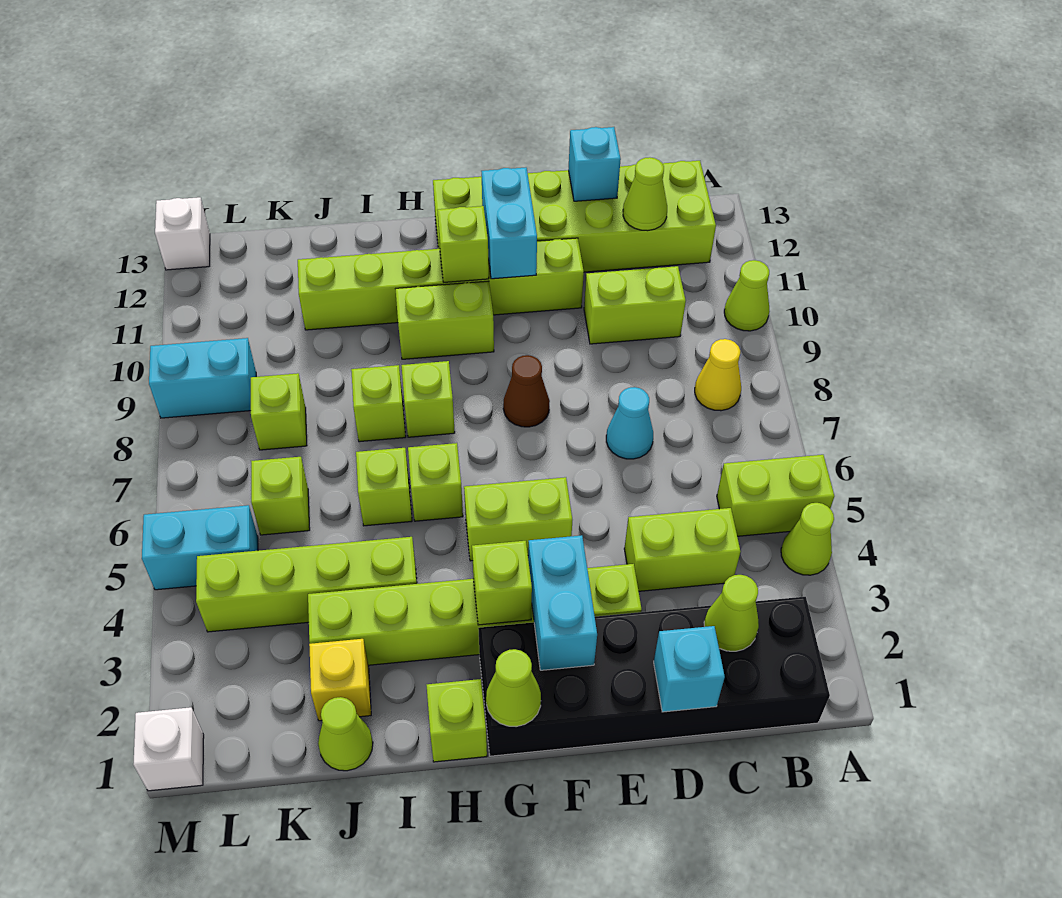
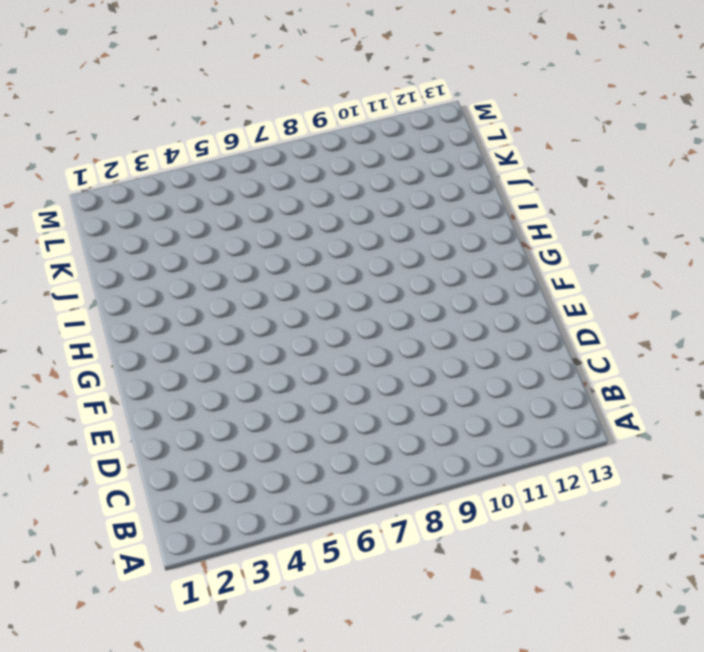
none -> lime 1x1 cone [781,503,834,575]
none -> lime 1x2 brick [717,455,834,536]
none -> lime 1x1 cone [724,260,770,331]
none -> black 2x6 brick [478,597,830,756]

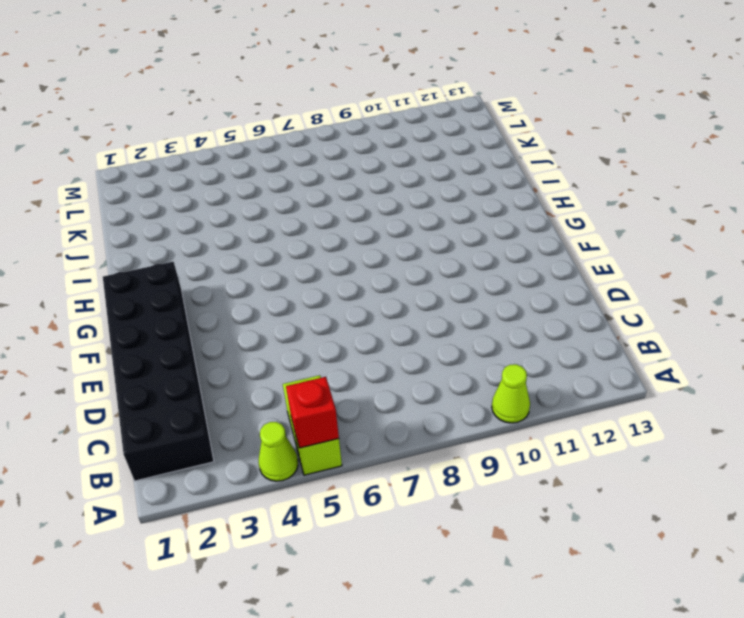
red 1x1 brick [286,377,339,448] -> none
none -> yellow 1x1 cone [695,339,741,411]
none -> lime 2x6 brick [433,161,716,272]
none -> lime 1x2 brick [624,508,741,591]
none -> lime 1x2 brick [584,266,686,344]

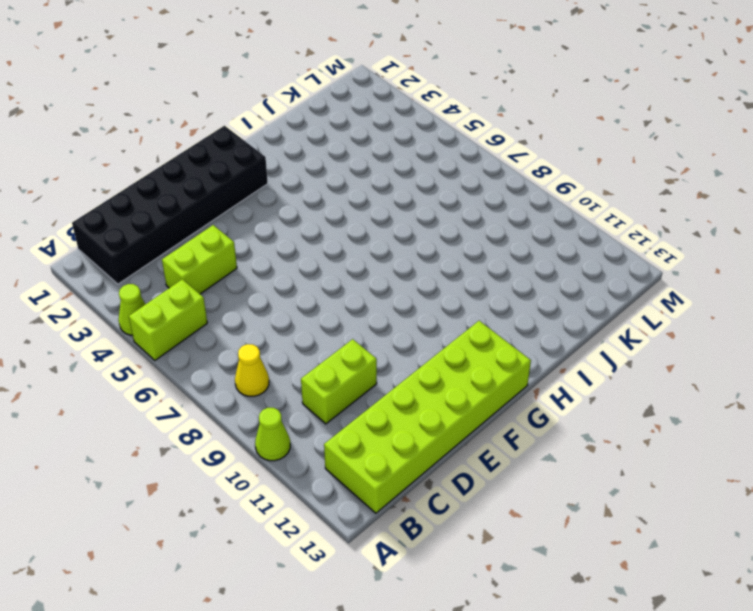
none -> cyan 1x1 cone [606,387,653,459]
none -> lime 1x6 brick [308,564,642,665]
none -> lime 1x6 brick [298,238,584,330]
none -> lime 1x2 brick [464,477,572,561]

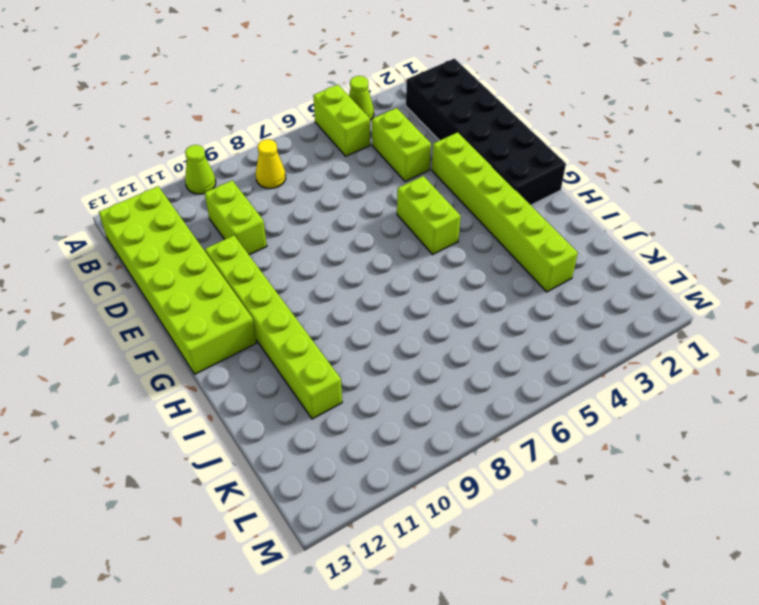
none -> cyan 1x1 cone [606,387,653,459]
none -> brown 1x1 cone [503,355,550,427]
none -> lime 1x2 brick [396,281,494,359]
none -> lime 1x1 brick [427,679,487,762]

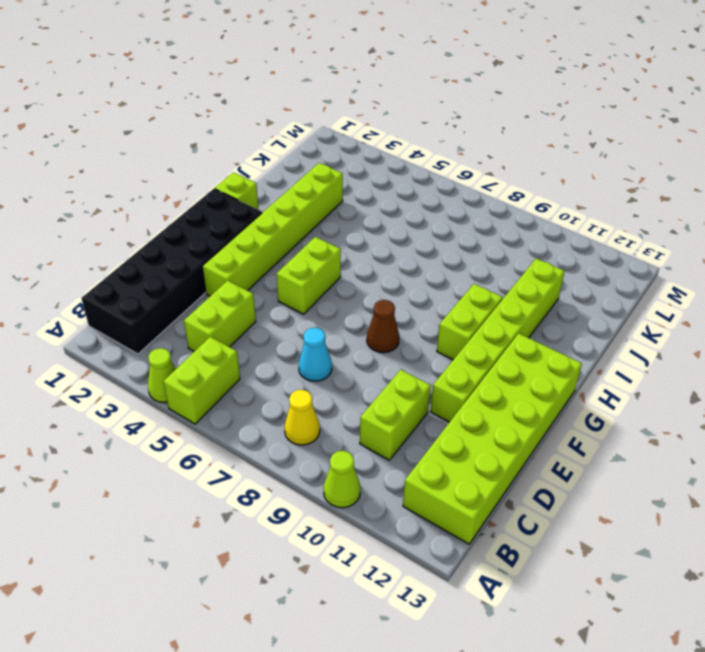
none -> lime 1x1 brick [408,443,463,521]
none -> lime 1x1 brick [401,361,455,437]
none -> lime 1x4 brick [196,537,417,632]
none -> lime 1x1 brick [356,448,412,526]

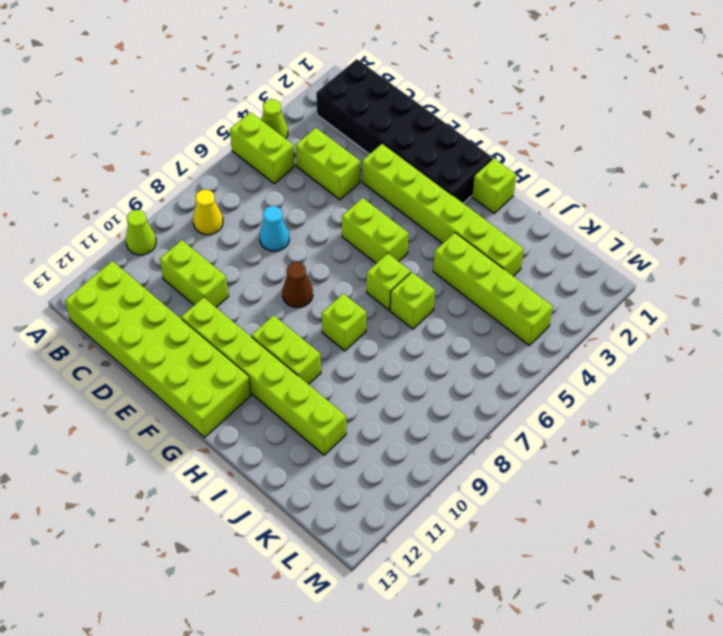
none -> lime 1x1 brick [351,365,406,442]
none -> lime 1x1 cone [318,697,373,771]
none -> yellow 1x1 brick [309,639,371,721]
none -> lime 1x1 brick [251,457,310,535]

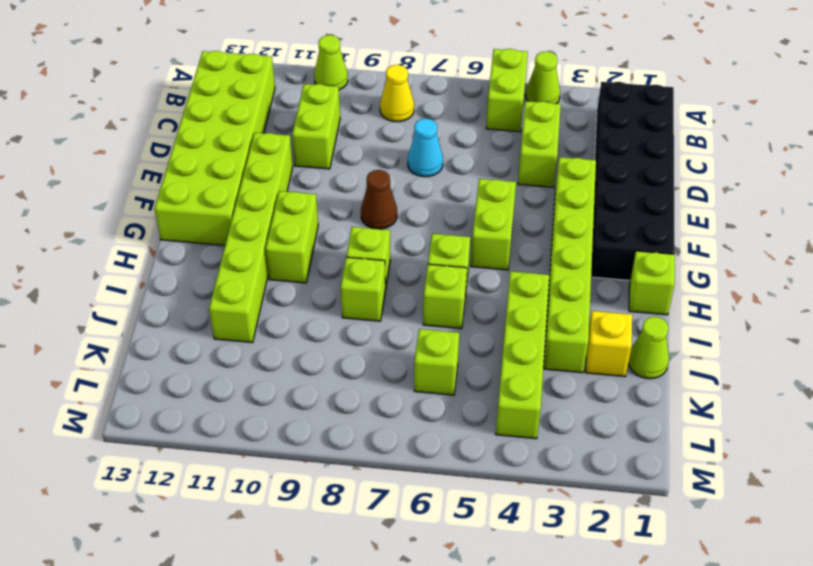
none -> lime 1x1 brick [251,373,307,450]
none -> cyan 1x2 brick [142,505,258,590]
none -> cyan 1x2 brick [149,338,256,418]
none -> white 1x1 brick [133,707,204,791]

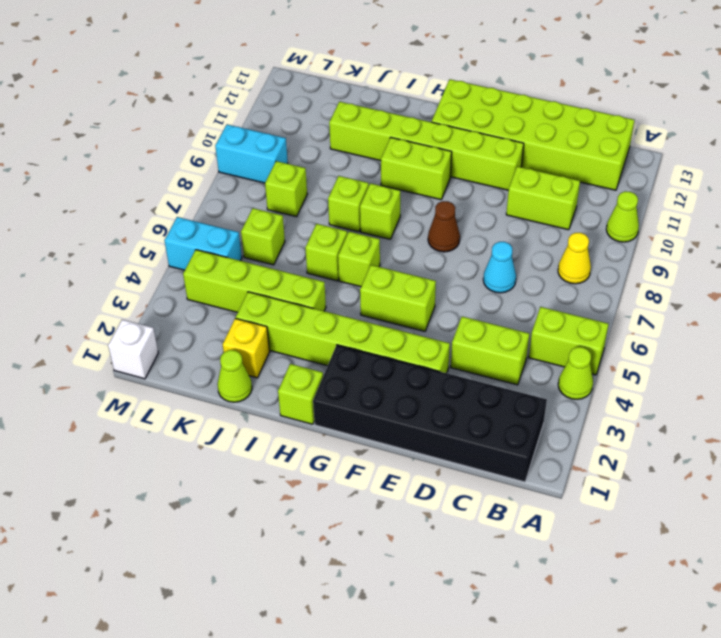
none -> white 1x1 brick [155,197,210,270]
none -> lime 1x1 cone [704,575,759,651]
none -> lime 1x1 cone [623,157,667,231]
none -> cyan 1x1 brick [654,626,725,712]

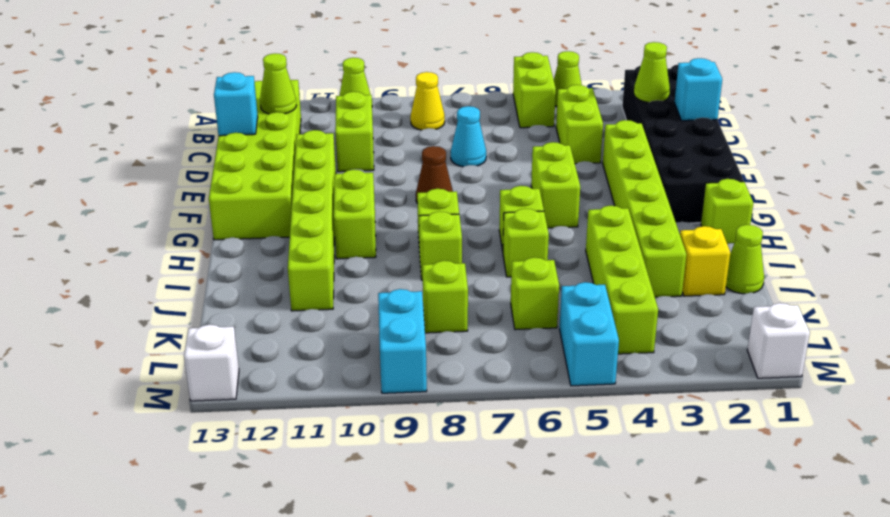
none -> cyan 1x2 brick [528,535,597,670]
none -> cyan 1x2 brick [482,168,537,279]
none -> lime 1x1 cone [486,649,541,727]
none -> lime 1x1 brick [472,541,532,625]

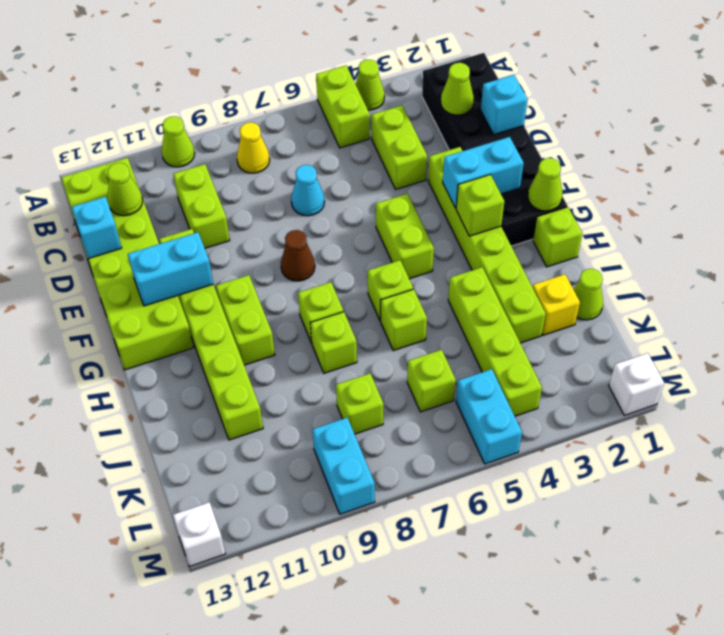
none -> lime 1x1 brick [437,206,489,282]

